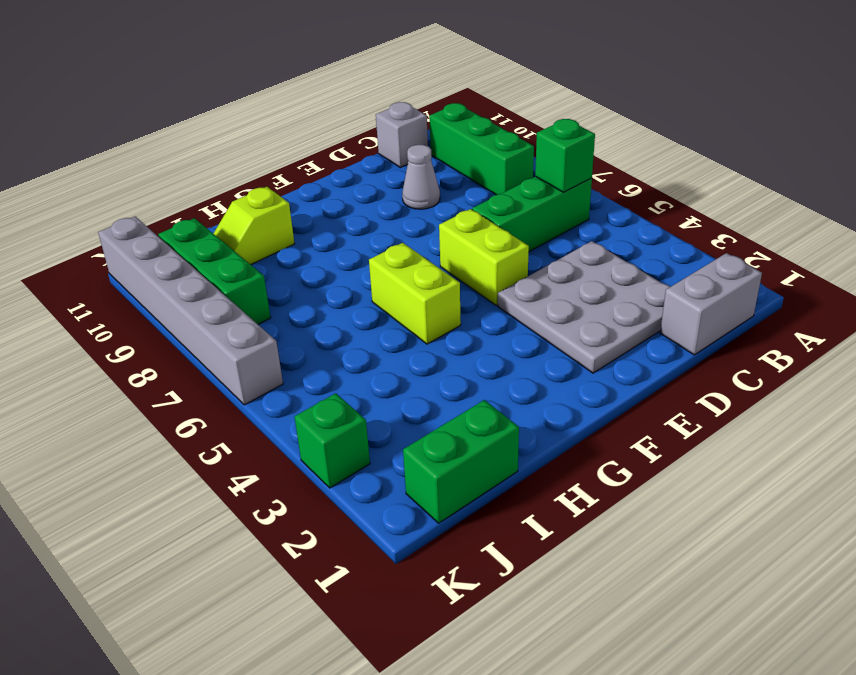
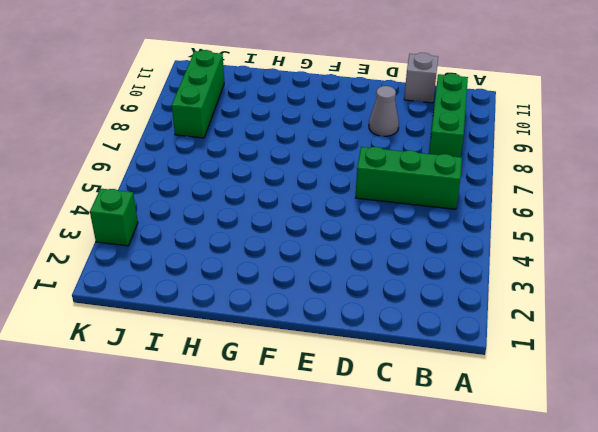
none -> grey 1x2 brick [660,253,762,355]
none -> grey 3x3 plate [498,241,670,373]
none -> lime 1x2 brick [439,209,529,305]

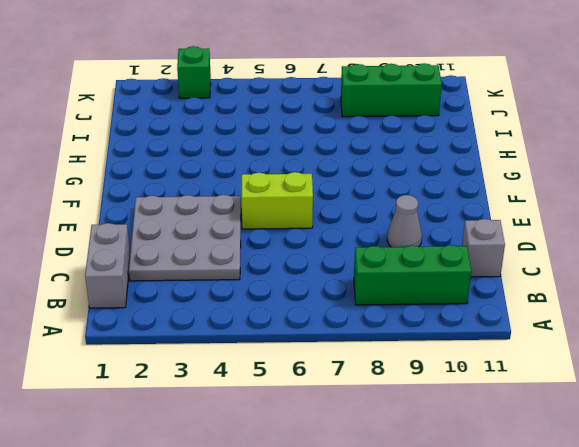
none -> green 1x3 brick [472,177,592,252]
none -> lime 1x2 brick [369,243,461,344]
none -> lime 1x2 slope [213,187,295,265]

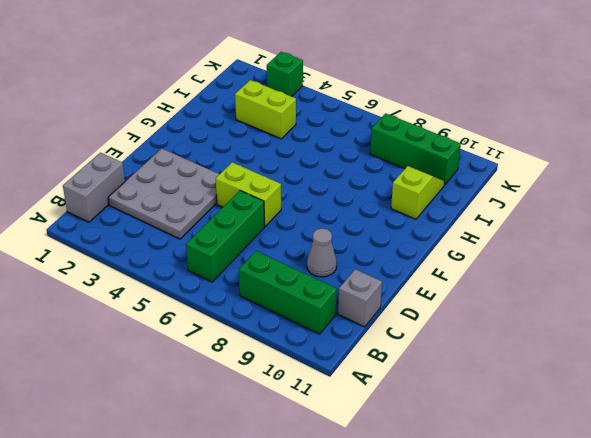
lime 1x2 brick [235,80,296,139] -> lime 1x2 brick moved to [369,243,461,344]
none -> green 1x2 brick [403,400,519,523]
none -> grey 1x6 brick [98,217,283,405]
none -> green 1x1 brick [535,119,595,192]

